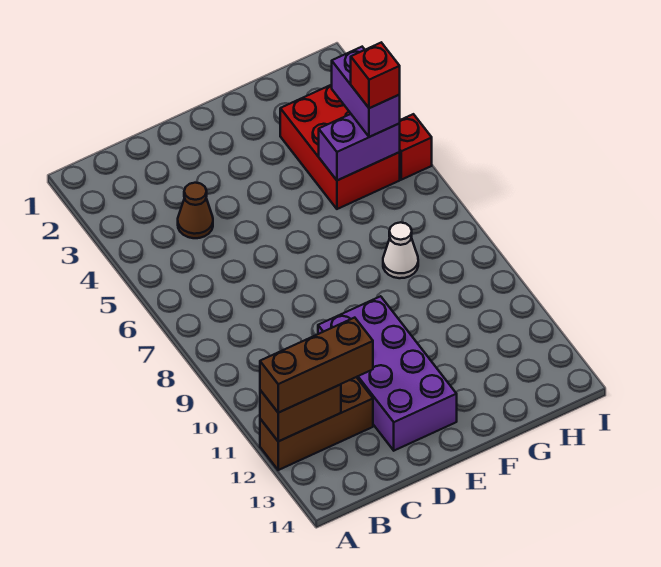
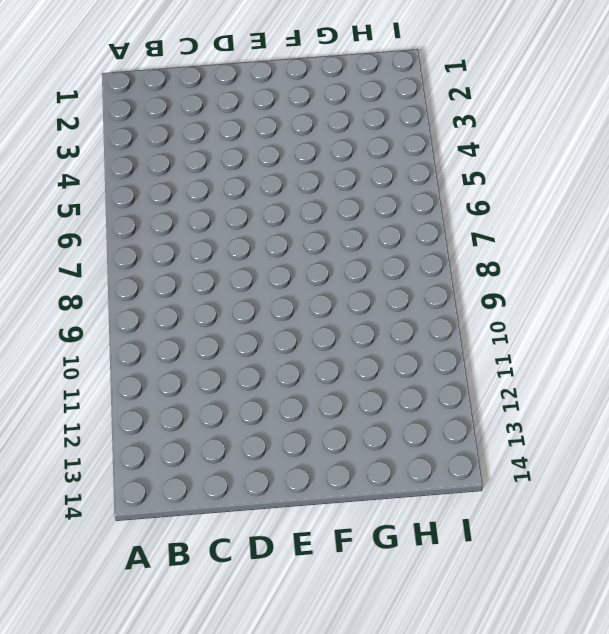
none -> brown 1x3 brick [260,377,373,470]
none -> brown 1x1 cone [178,183,213,238]

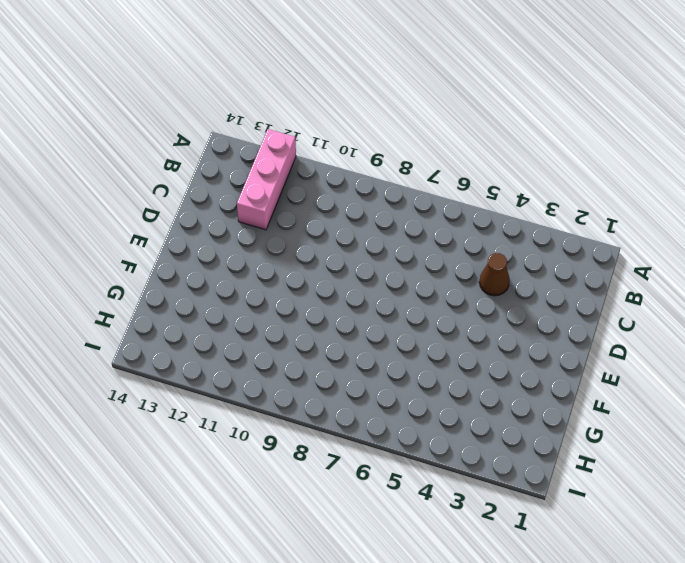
pink 1x3 brick [237,129,296,230] -> brown 1x3 brick [260,377,373,470]
none -> purple 2x4 brick [318,296,457,451]
none -> red 2x3 brick [280,85,400,209]

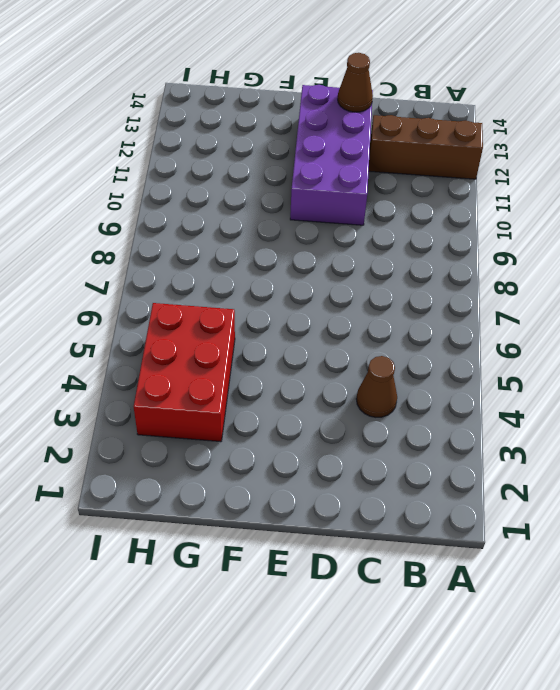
brown 1x1 cone [338,53,373,112] -> none
none -> white 1x1 cone [383,222,418,278]
none -> red 1x1 brick [400,114,432,180]

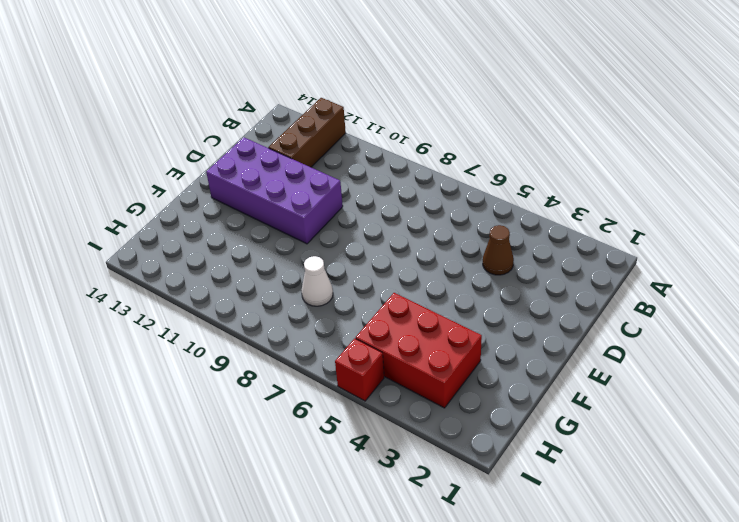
none -> brown 1x2 brick [260,384,341,441]
none -> purple 1x2 brick [319,114,400,180]

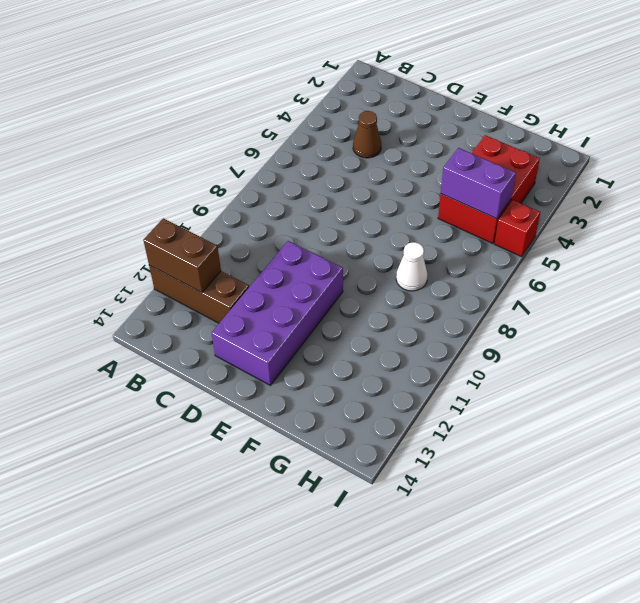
none -> brown 1x3 brick [260,318,373,413]
none -> purple 1x2 brick [332,47,400,137]

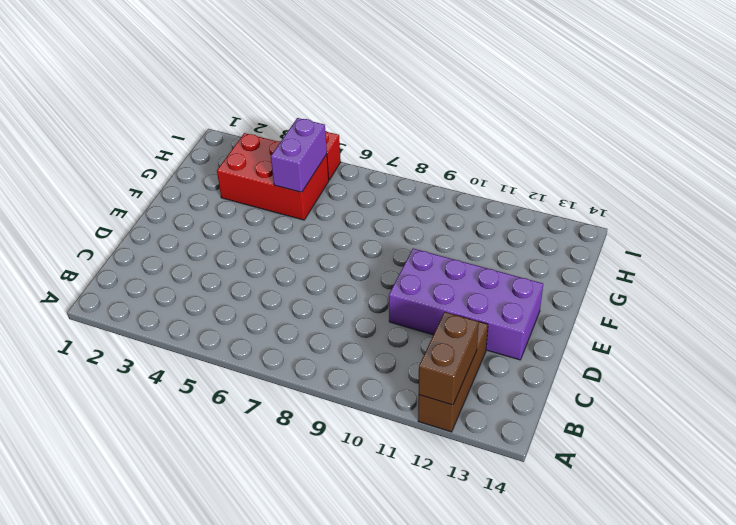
none -> brown 1x1 cone [178,183,213,238]
none -> white 1x1 cone [383,222,418,278]

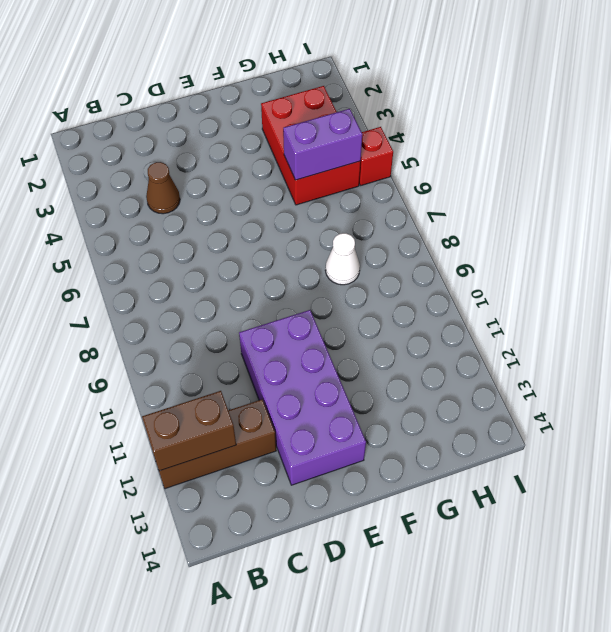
none -> brown 1x3 brick [260,318,373,413]
none -> purple 1x2 brick [332,47,400,137]

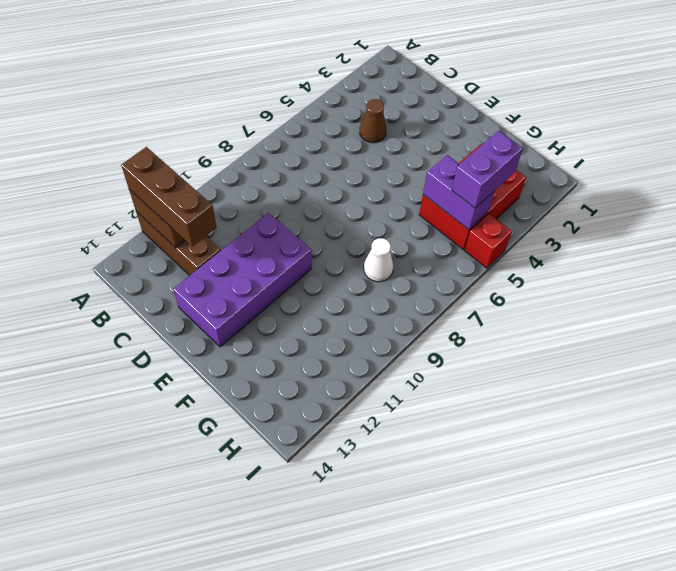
none -> red 1x1 brick [351,43,400,108]

